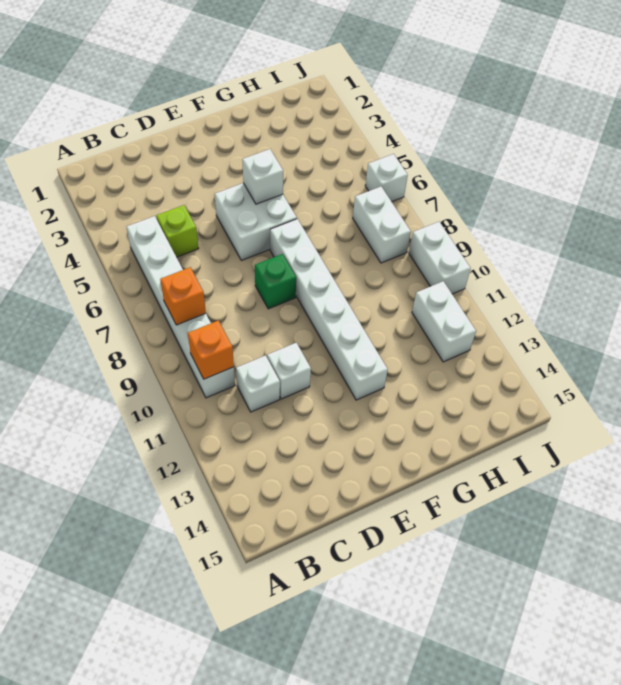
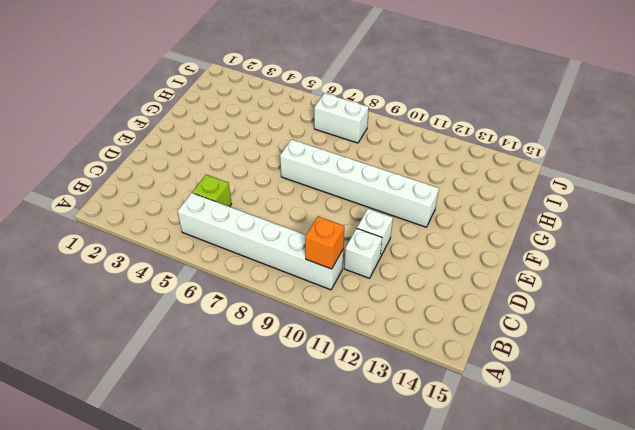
none -> white 2x2 brick [215,183,297,260]
none -> green 1x1 brick [255,254,296,309]
none -> white 1x2 brick [412,281,476,362]

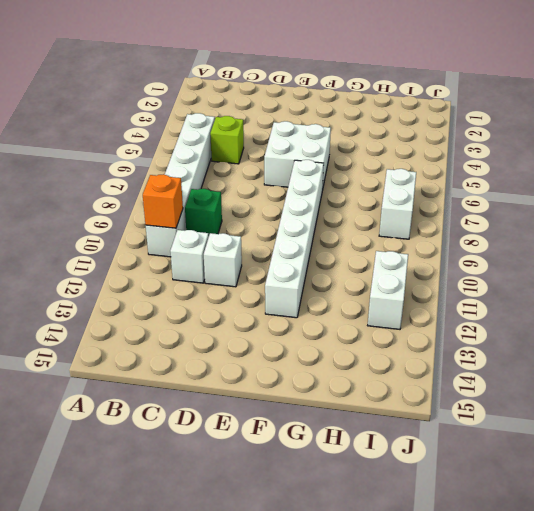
green 1x1 brick [185,189,222,236] -> green 1x1 brick moved to [255,254,296,309]
none -> white 1x1 brick [365,154,408,202]
none -> white 1x2 brick [409,222,471,294]
none -> orange 1x1 brick [160,267,206,325]

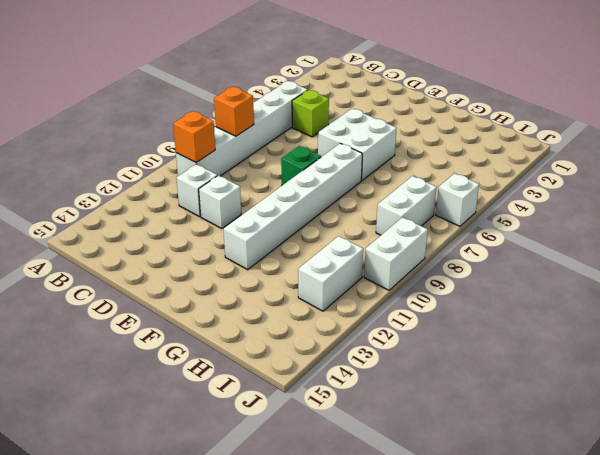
none -> white 1x1 brick [242,149,283,204]

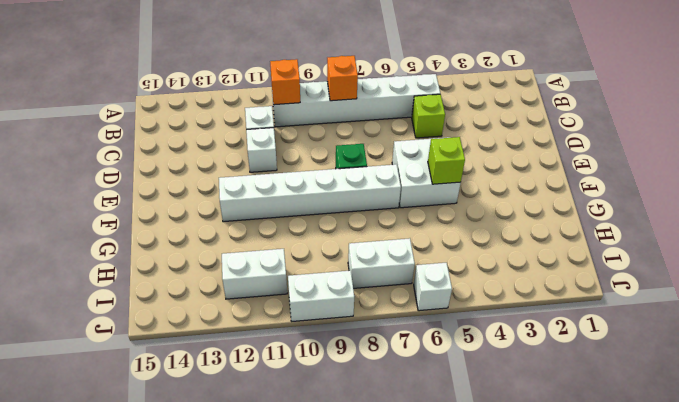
lime 1x1 brick [428,137,465,184] -> white 1x1 brick [242,149,283,204]

